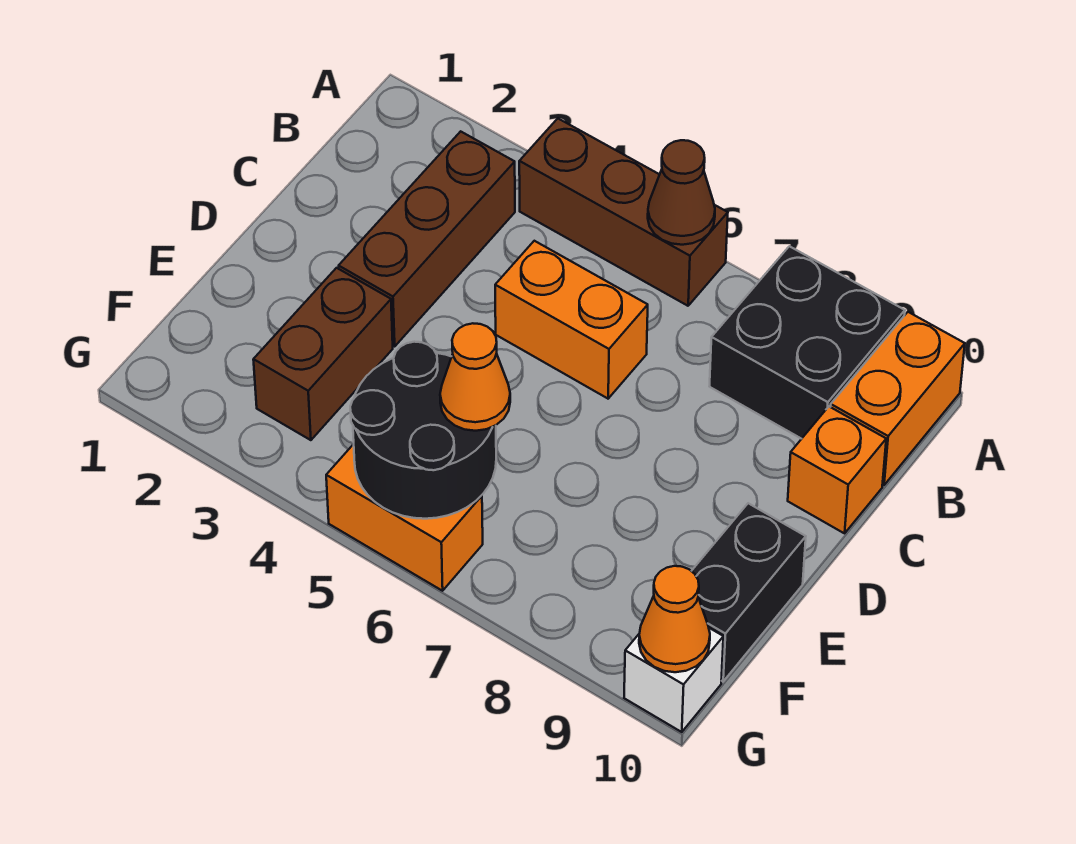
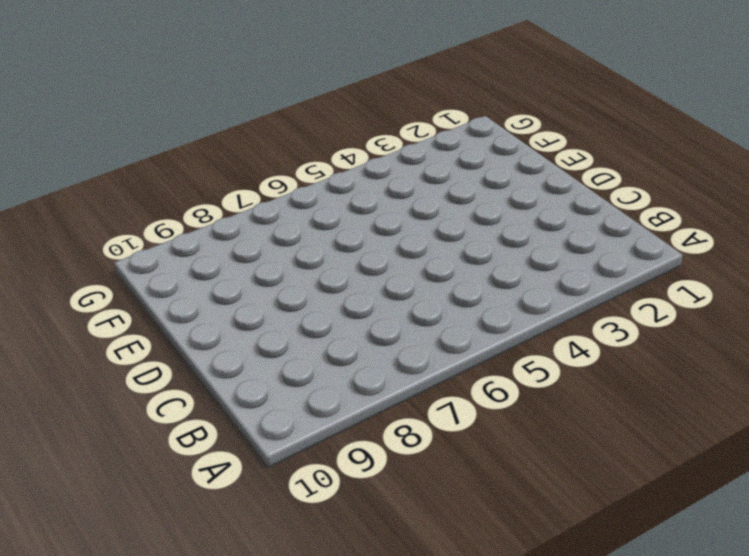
none -> brown 1x3 brick [519,119,728,306]
none -> black 2x2 brick [709,246,905,439]
none -> orange 1x2 brick [831,312,965,485]

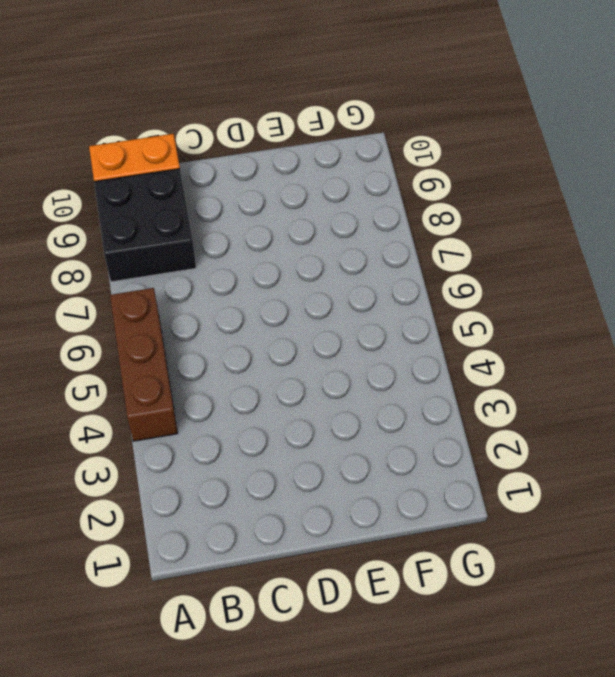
none -> brown 1x3 brick [339,131,515,346]
none -> orange 1x2 brick [495,241,648,399]
none -> orange 1x1 brick [788,407,886,533]

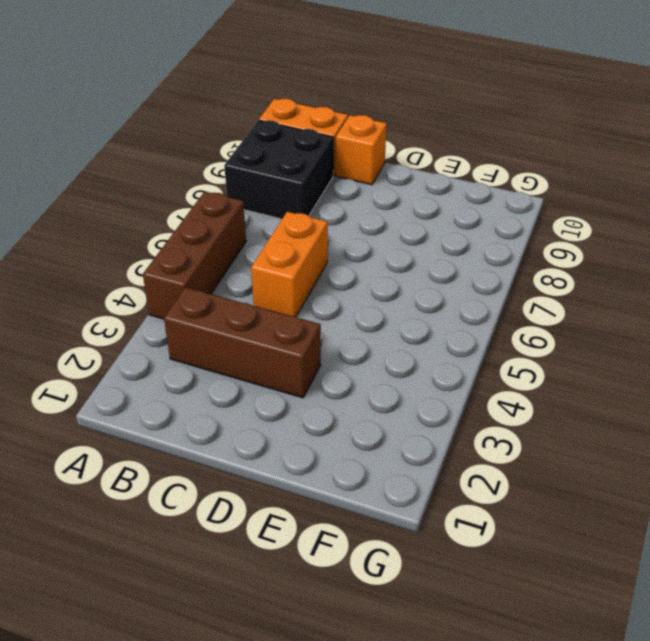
none -> brown 1x2 brick [253,268,393,440]
none -> black 1x2 brick [692,503,806,681]
none -> orange 1x2 brick [326,444,483,591]

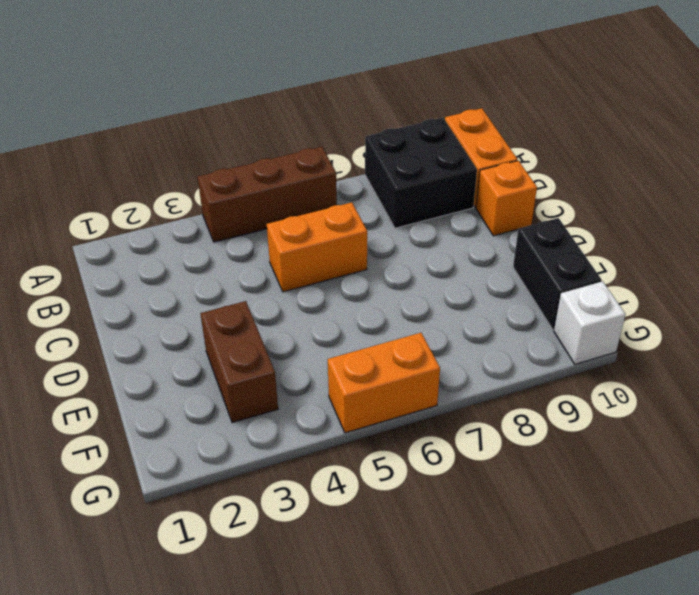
none -> brown 1x3 brick [339,131,515,346]
none -> brown 1x1 cone [648,140,715,245]
none -> black 2x2 round brick [350,342,496,519]

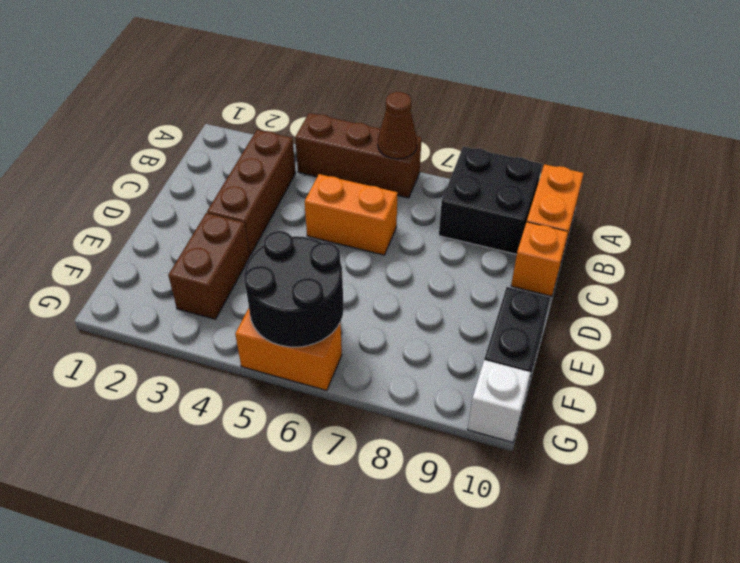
none -> orange 1x1 cone [639,566,710,672]
none -> orange 1x1 cone [440,323,510,431]

